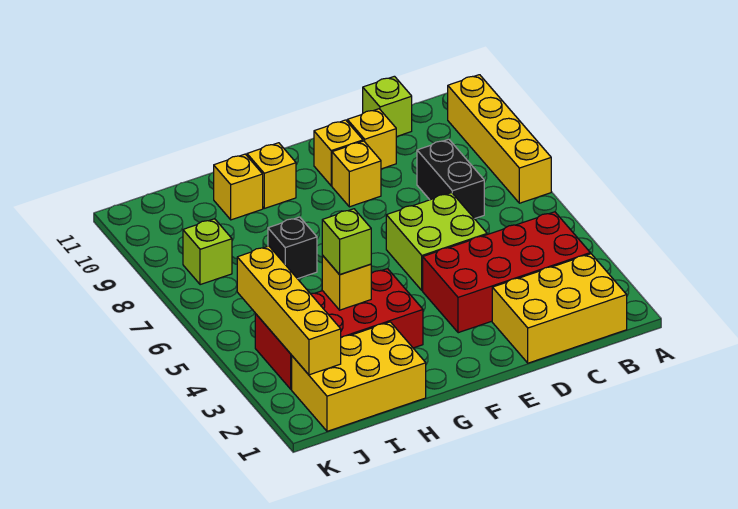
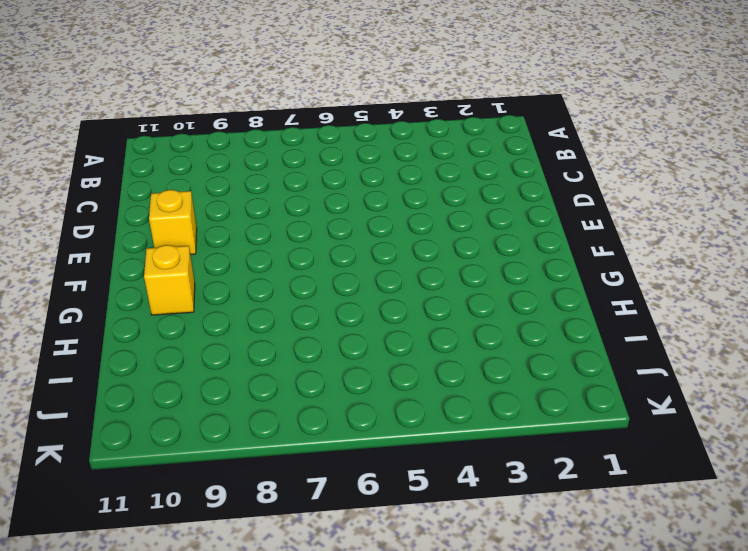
none -> yellow 1x4 brick [448,75,551,203]
none -> yellow 2x3 brick [492,254,627,363]
none -> red 2x4 brick [423,212,590,333]

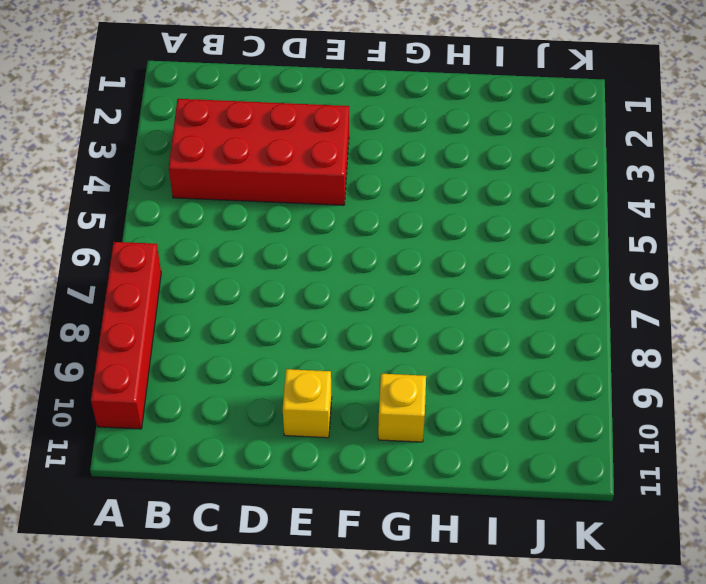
red 1x4 brick [91,242,161,429] -> yellow 1x4 brick [448,75,551,203]
none -> yellow 2x3 brick [492,254,627,363]
none -> black 1x2 brick [417,139,484,219]
none -> lime 1x1 brick [363,76,412,137]

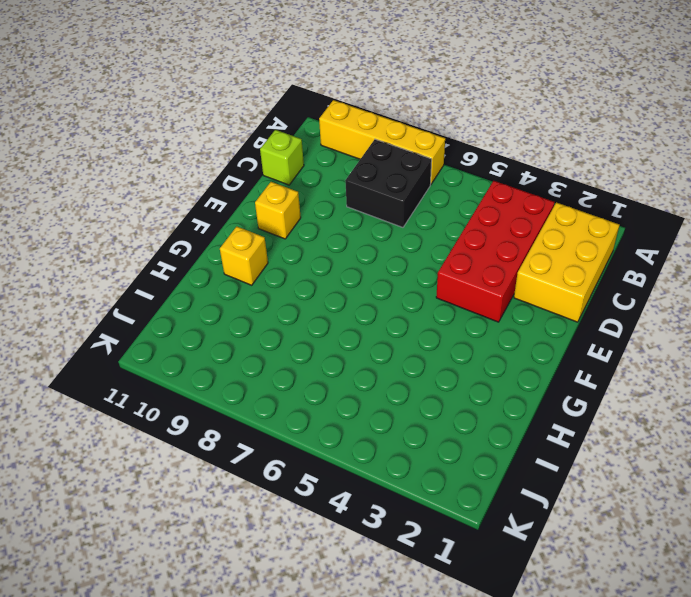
black 2x2 brick [345,139,432,227] -> black 1x2 brick [417,139,484,219]
none -> lime 2x2 brick [386,193,487,291]
none -> yellow 1x1 brick [347,109,396,169]
none -> yellow 1x1 brick [332,141,381,207]

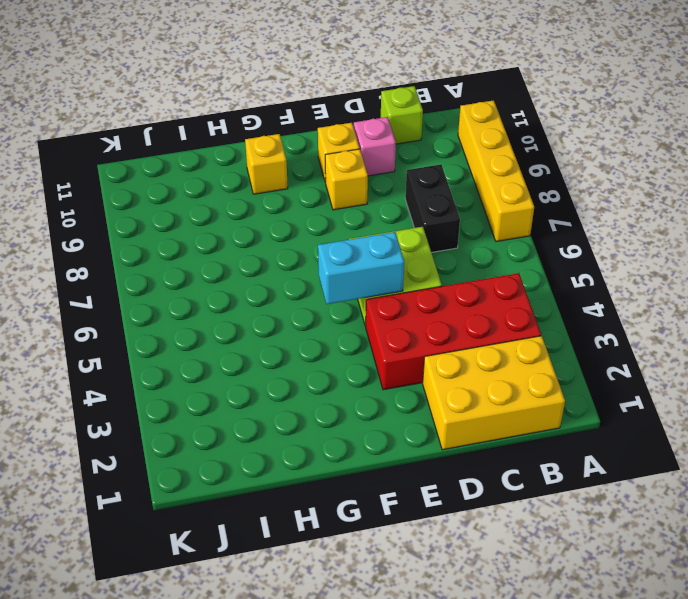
pink 1x1 brick [354,117,396,176] -> yellow 1x1 brick [347,109,396,169]
cyan 1x2 brick [318,232,404,304] -> none
none -> red 2x4 brick [255,269,423,389]
none -> yellow 2x3 brick [292,322,426,431]
none -> black 1x1 brick [268,217,317,279]

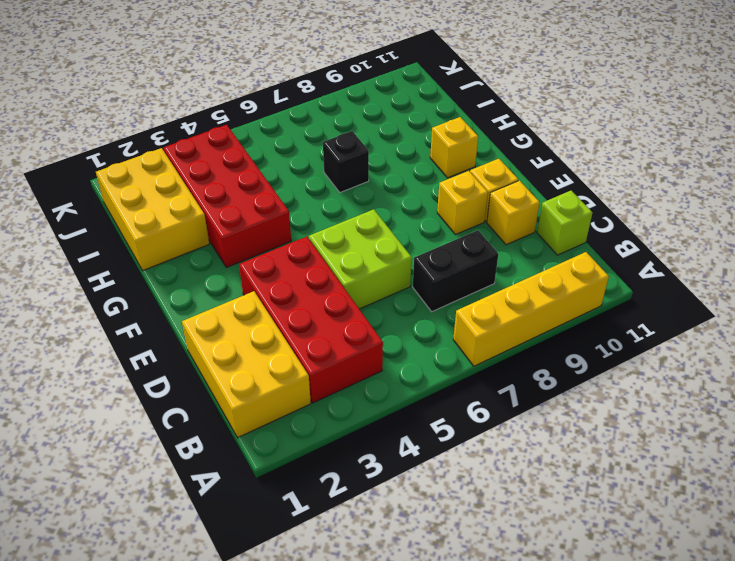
none -> yellow 1x1 brick [214,154,263,220]
none -> lime 1x1 brick [183,219,232,285]
none -> yellow 1x1 brick [322,255,371,310]

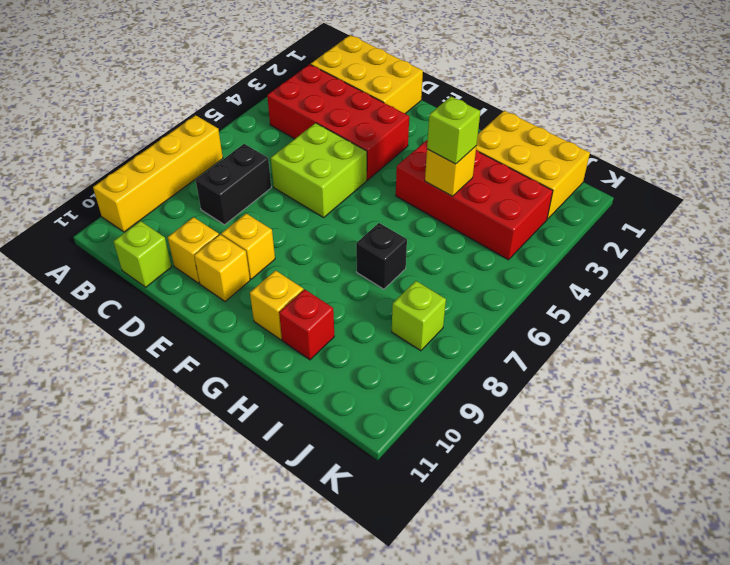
red 1x1 brick [279,289,334,360] -> yellow 1x1 brick [214,154,263,220]
none -> yellow 1x4 brick [237,246,341,375]

